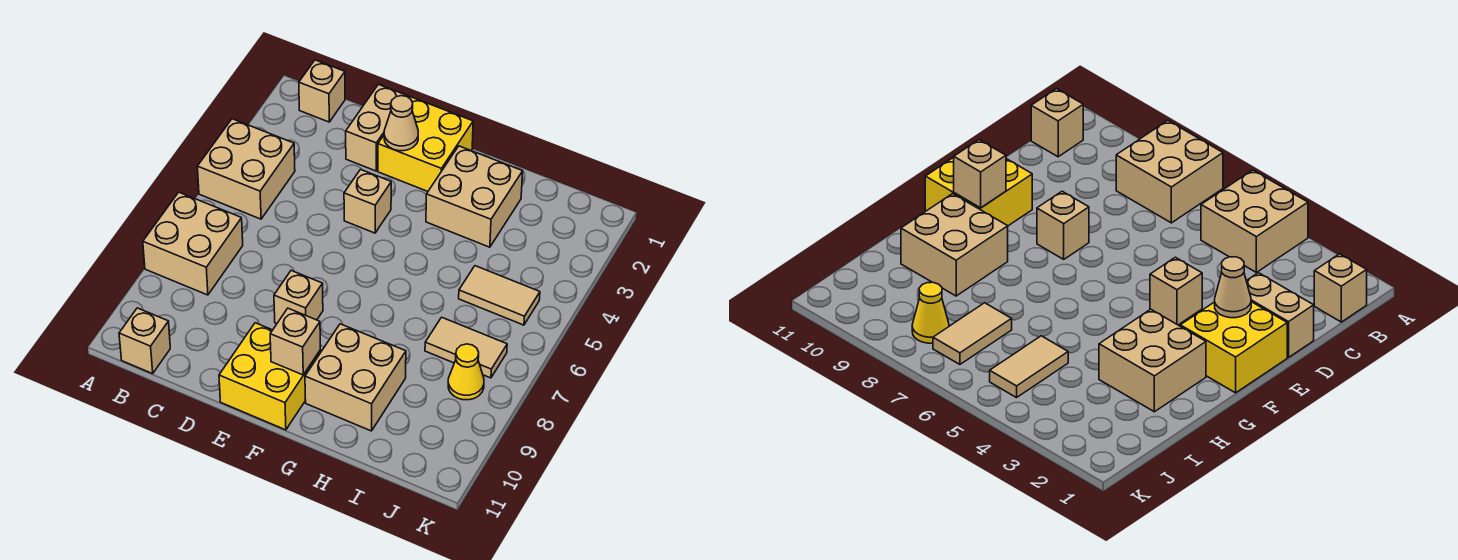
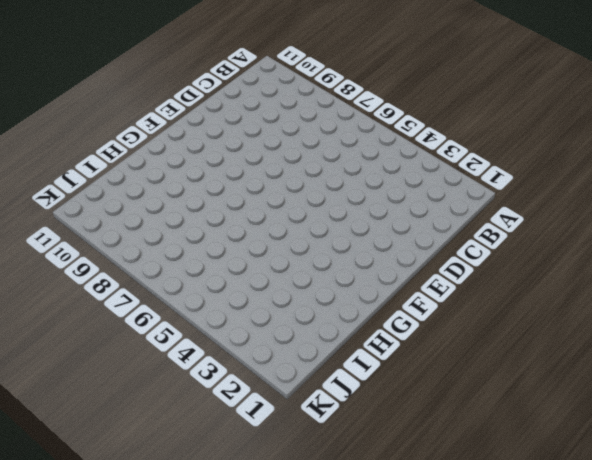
none -> tan 2x2 brick [197,119,295,219]
none -> tan 2x2 brick [143,192,243,295]
none -> tan 1x1 brick [299,60,345,122]

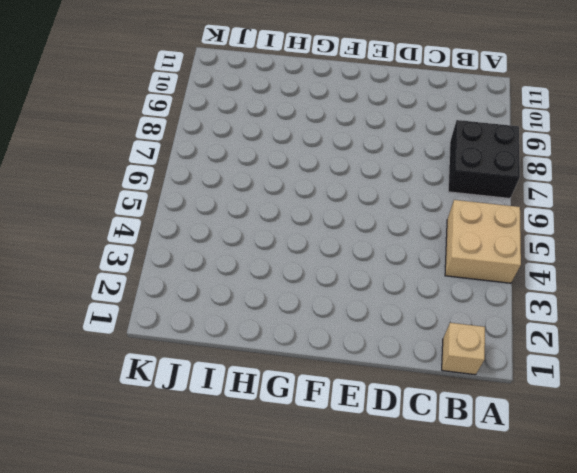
black 2x2 brick [448,120,520,198] -> tan 2x2 brick [143,192,243,295]
none -> tan 1x1 brick [119,308,170,374]
none -> tan 1x2 brick [346,84,409,171]
none -> yellow 2x2 brick [378,97,473,191]

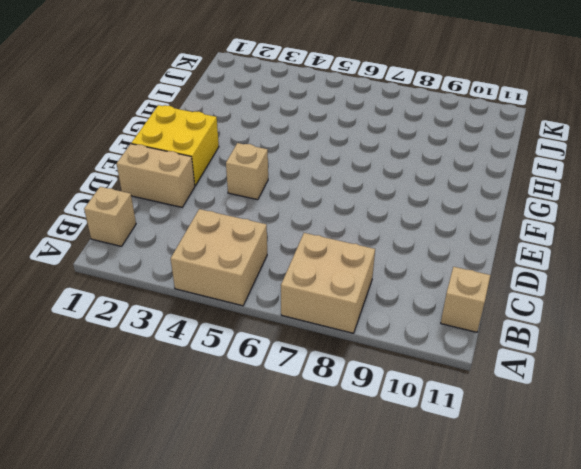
none -> tan 1x1 brick [274,271,323,323]
none -> yellow 2x2 brick [219,323,321,430]
none -> tan 2x2 brick [426,146,523,247]

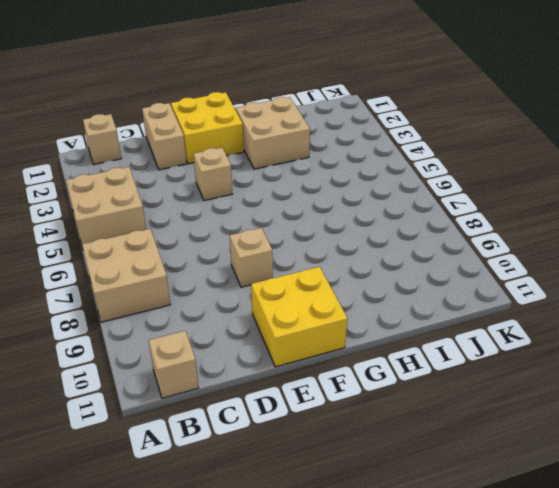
none -> tan 2x2 brick [305,324,406,431]
none -> tan 1x2 tile [459,266,540,325]
none -> tan 1x2 tile [425,317,507,378]

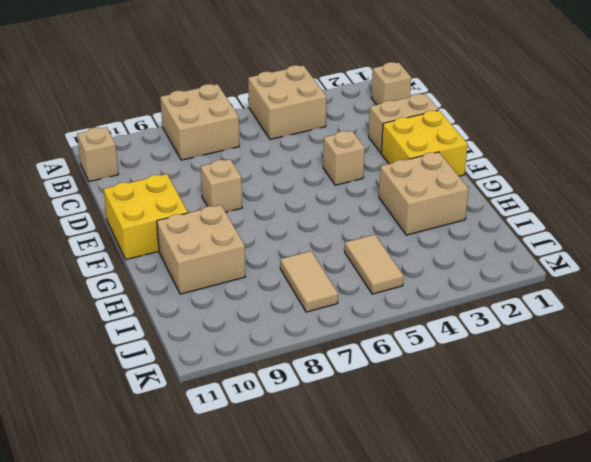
none -> yellow 1x1 cone [448,344,484,400]
none -> tan 1x1 cone [384,96,418,151]
none -> tan 1x1 brick [270,308,320,375]

